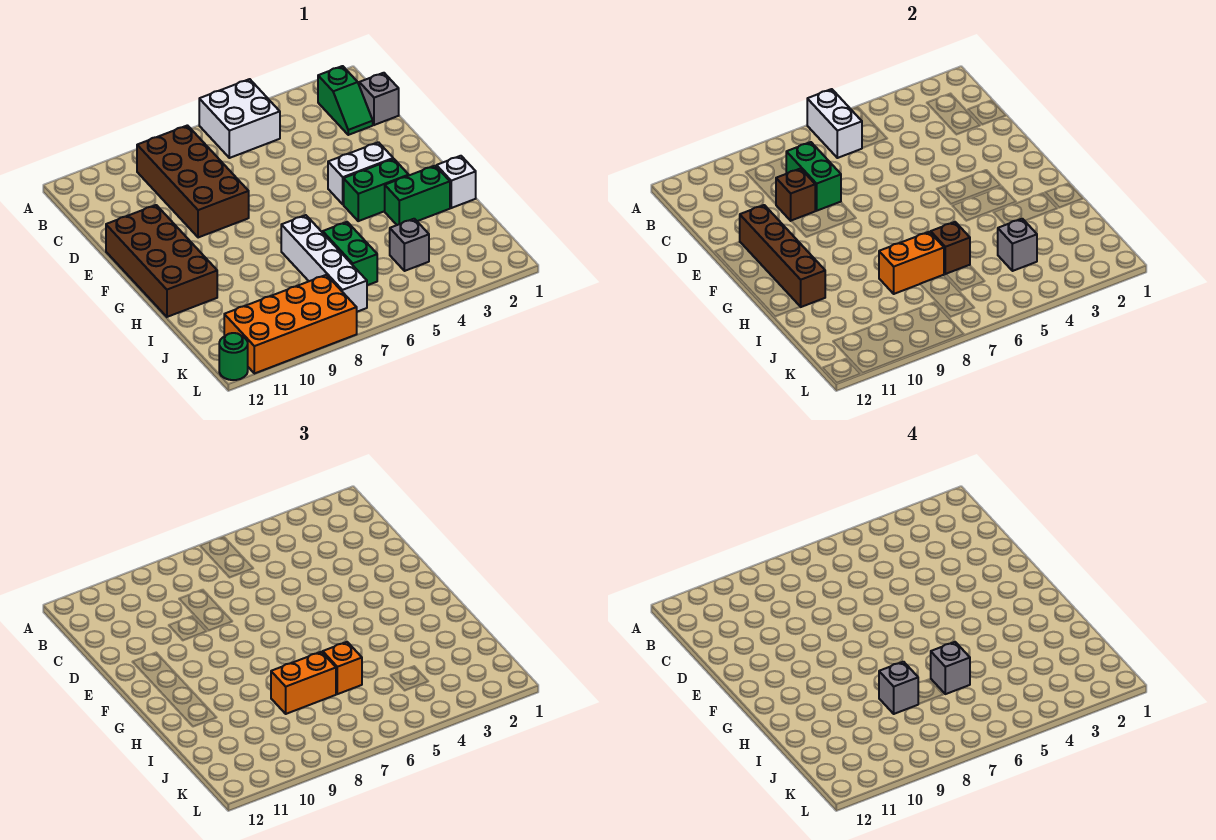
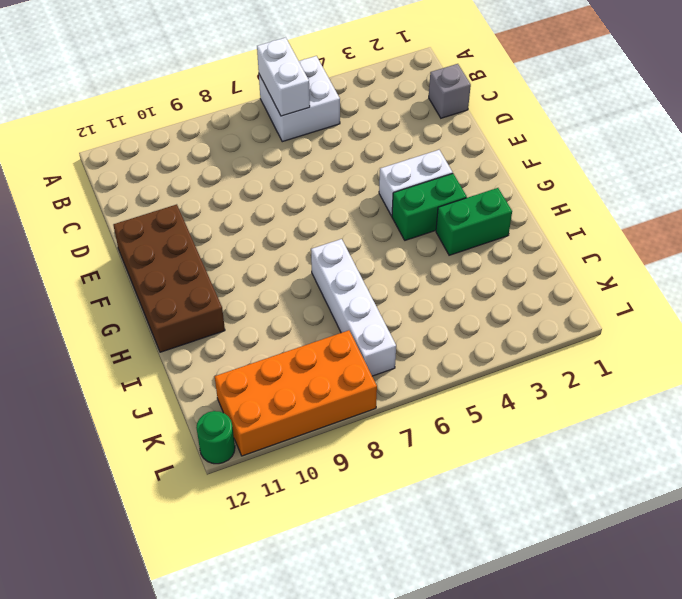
none -> green 1x2 slope [318,66,373,135]
none -> brown 2x4 brick [137,125,249,238]
none -> white 1x1 brick [437,156,476,208]

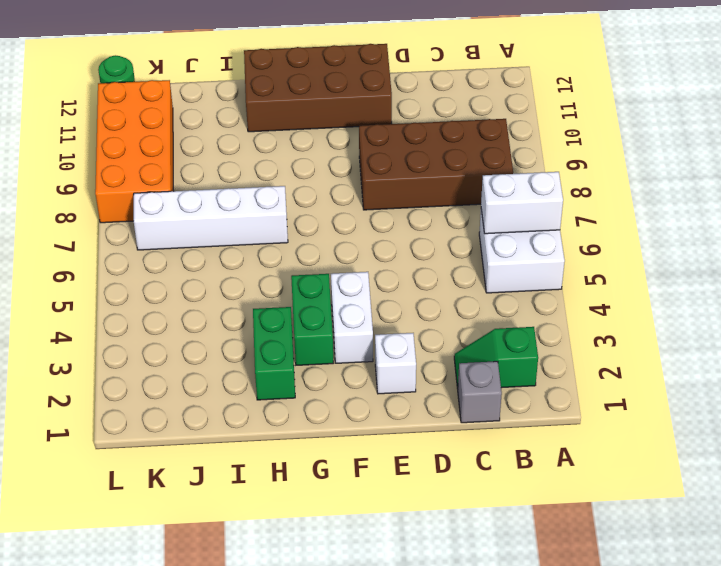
white 1x1 brick [375,333,416,394] -> white 1x1 brick moved to [437,156,476,208]
none -> green 1x2 brick [323,222,377,285]
none -> grey 1x1 brick [390,219,429,271]
none -> green 1x2 brick [786,142,841,211]

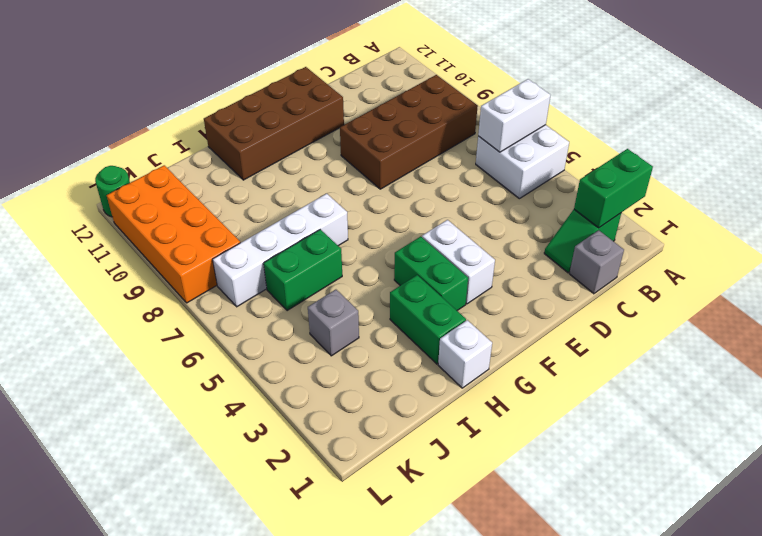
green 1x2 brick [574,149,653,228] -> green 1x2 brick moved to [786,142,841,211]
none -> brown 1x1 brick [776,169,815,221]
none -> brown 1x4 brick [740,205,825,307]
none -> brown 1x1 brick [931,222,970,274]

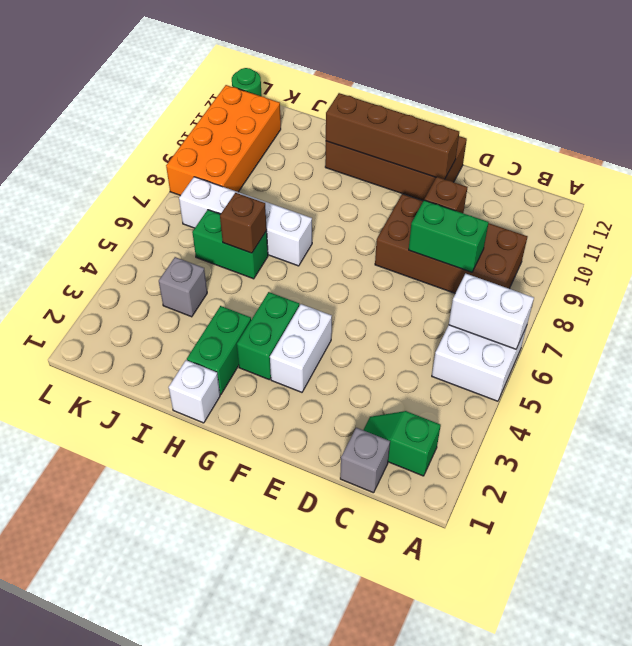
none -> orange 1x2 brick [879,232,944,294]
none -> grey 1x1 brick [998,219,1037,271]
none -> orange 1x1 brick [323,642,362,694]

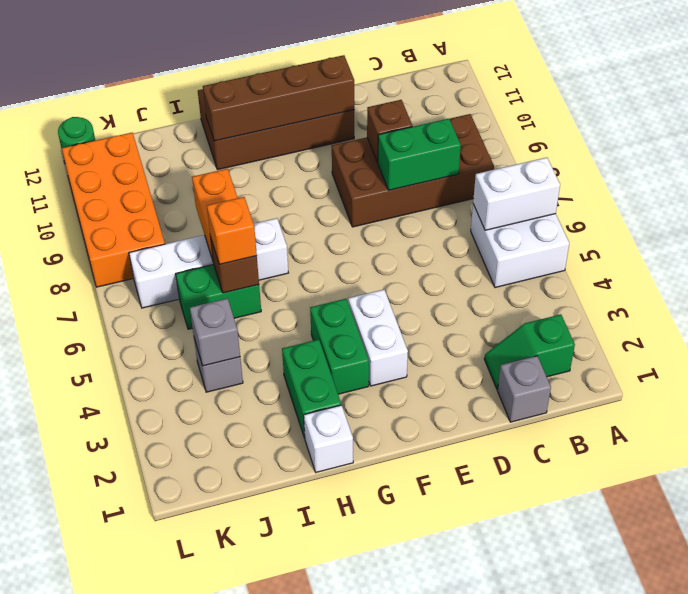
none -> orange 1x2 brick [271,652,336,714]
none -> grey 1x1 brick [931,642,970,694]
none -> grey 1x1 brick [879,662,918,714]

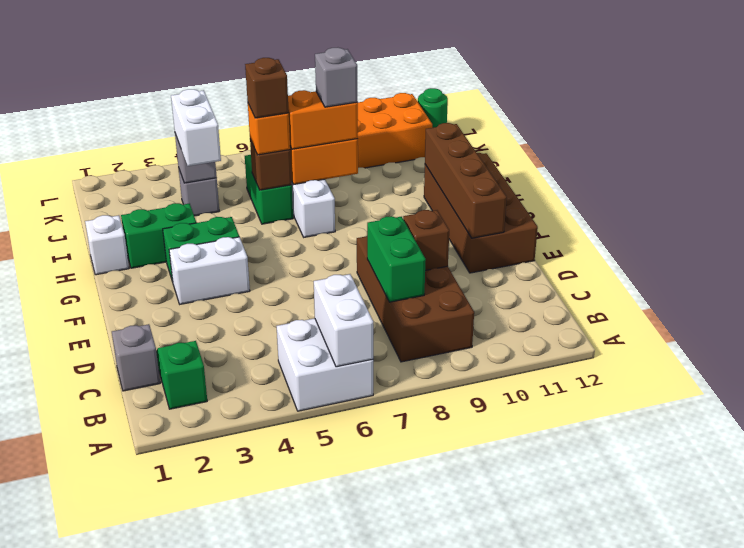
white 1x2 brick [171,89,221,166] -> none
brown 1x1 brick [245,58,289,118] -> grey 1x1 brick [931,642,970,694]

